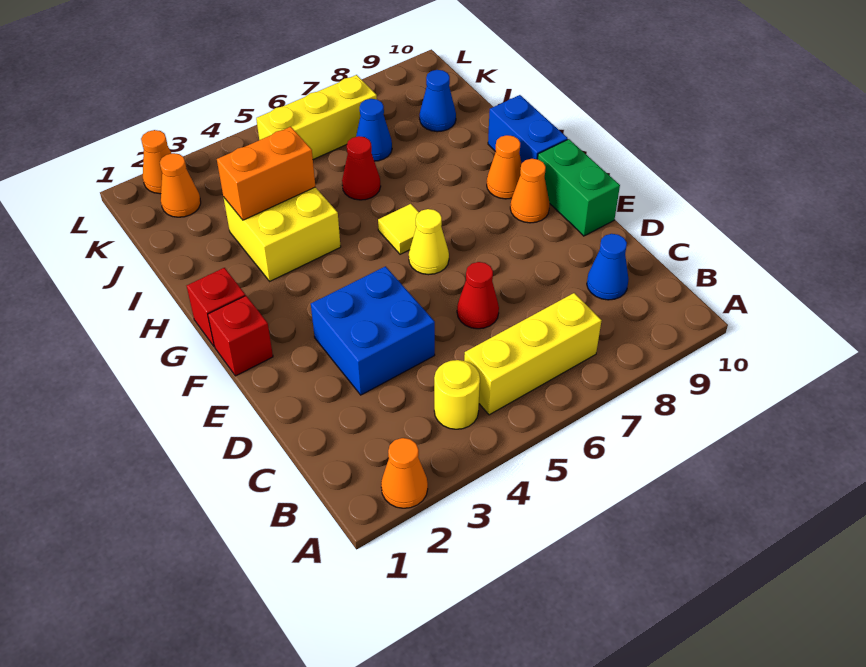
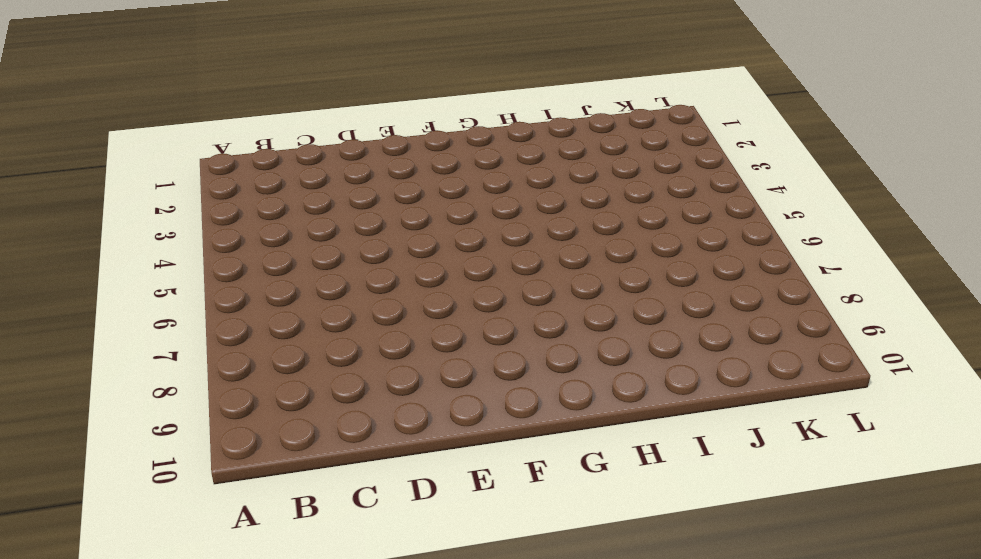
none -> orange 1x1 cone [381,438,428,508]
none -> yellow 1x1 round brick [434,360,480,429]
none -> yellow 1x3 brick [464,293,602,415]

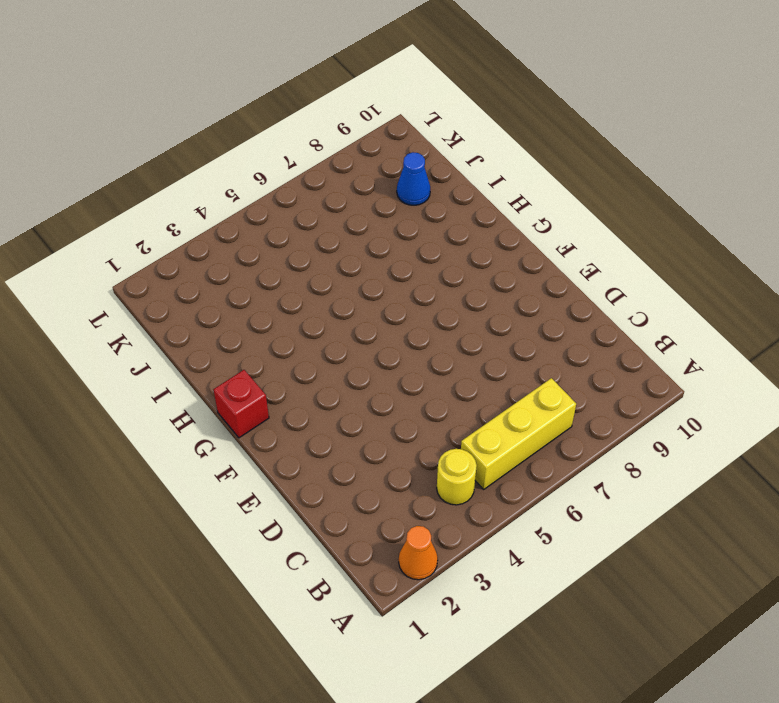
none -> blue 1x1 cone [587,234,629,300]
none -> blue 2x2 brick [311,266,435,395]
none -> red 1x1 cone [457,262,499,329]

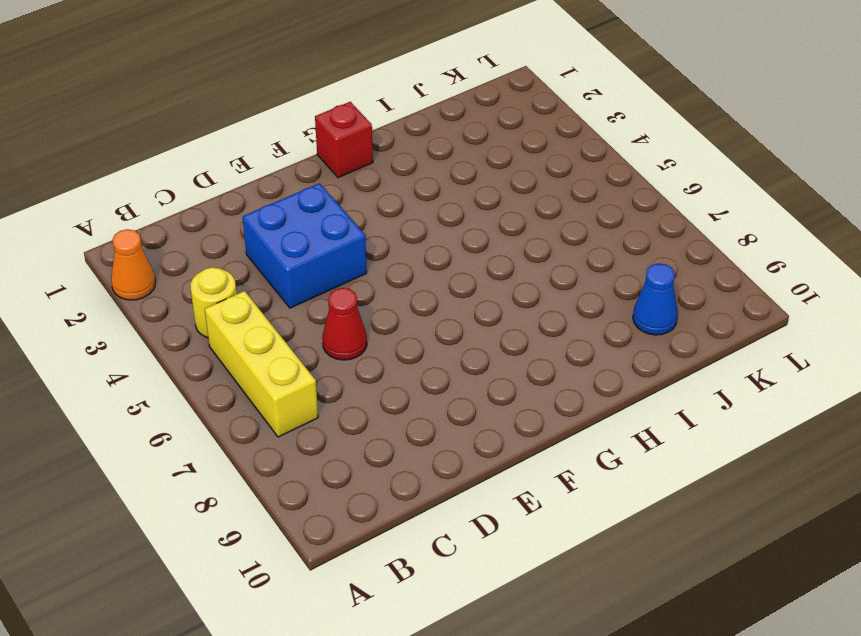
none -> blue 1x1 cone [587,234,629,300]
none -> green 1x2 brick [538,139,620,236]
none -> red 1x1 brick [208,296,273,376]

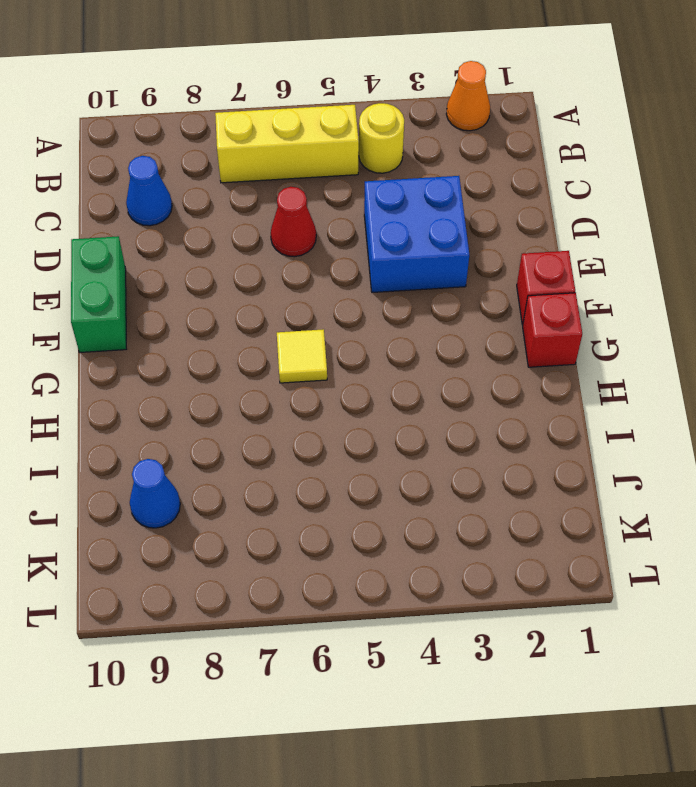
none -> yellow 1x1 cone [409,209,449,275]
none -> orange 1x1 cone [510,159,550,223]
none -> orange 1x1 cone [487,135,522,199]

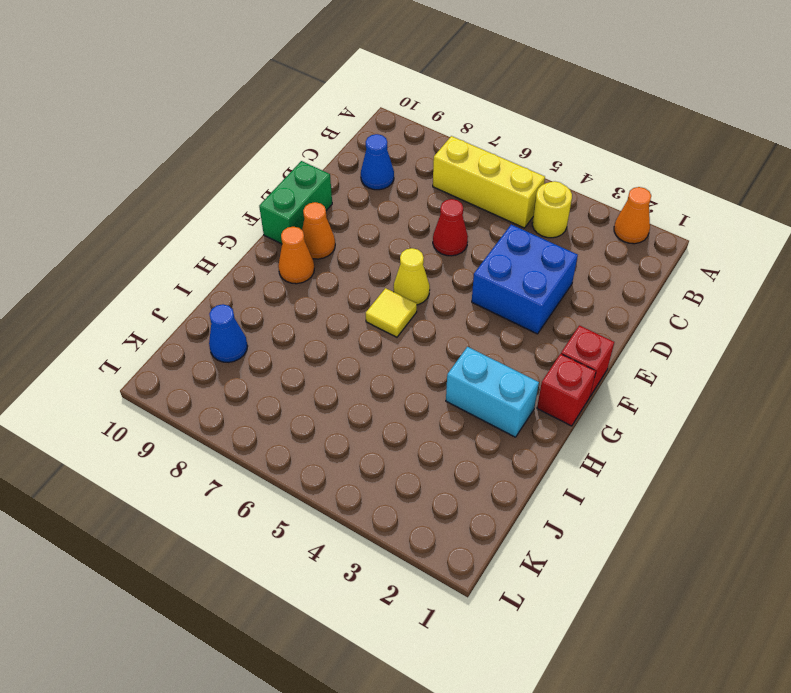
cyan 1x2 brick [446,347,539,437] -> yellow 2x2 brick [223,187,341,281]
none -> blue 1x2 brick [488,95,568,163]
none -> red 1x1 cone [342,136,381,200]
none -> blue 1x1 cone [356,99,392,161]

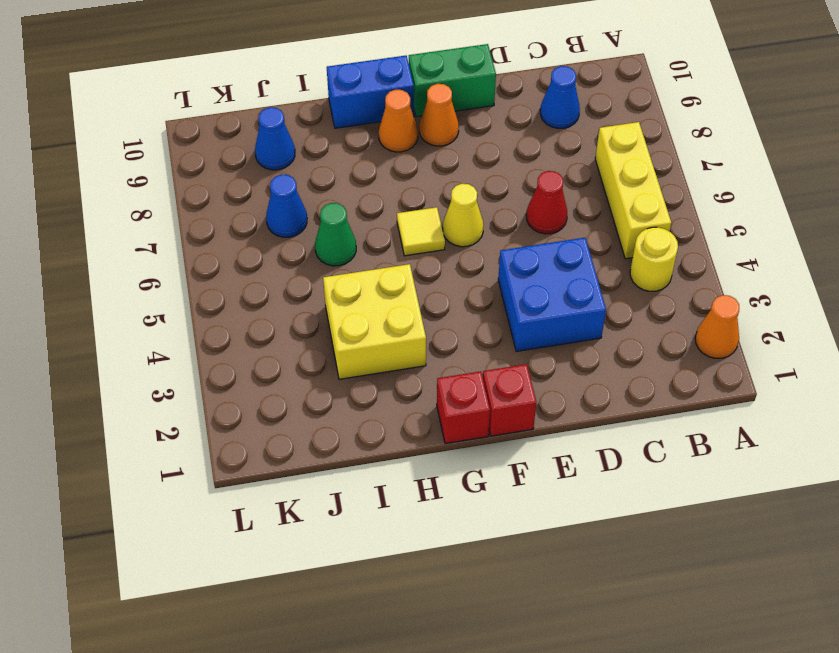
green 1x1 cone [315,203,356,266] -> red 1x1 cone [342,136,381,200]
none -> orange 1x1 cone [160,153,201,217]
none -> yellow 1x3 brick [256,75,377,159]
none -> orange 1x1 cone [141,130,172,194]

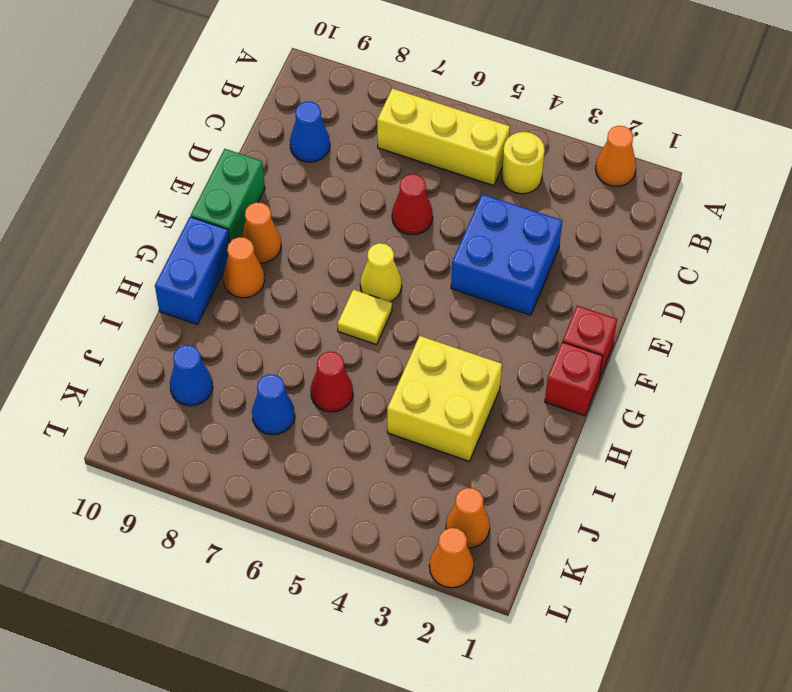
none -> yellow 1x3 brick [256,75,377,159]
none -> orange 1x2 brick [217,127,315,220]

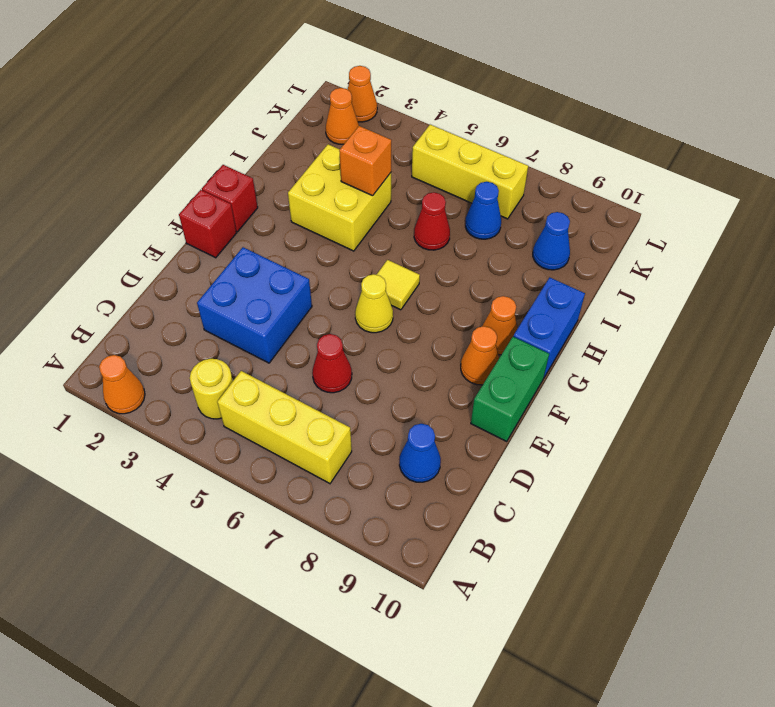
orange 1x1 brick [339,126,391,196] -> orange 1x2 brick [217,127,315,220]

